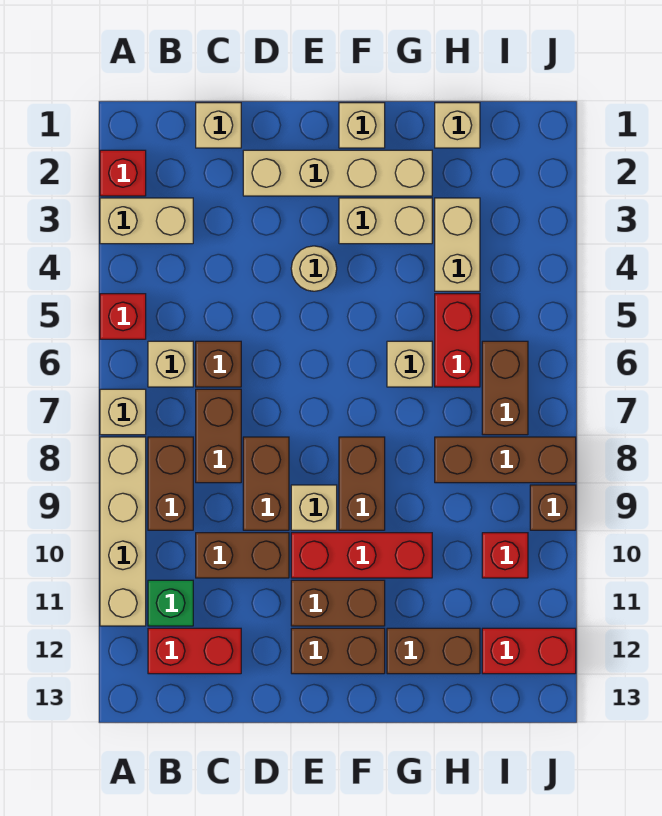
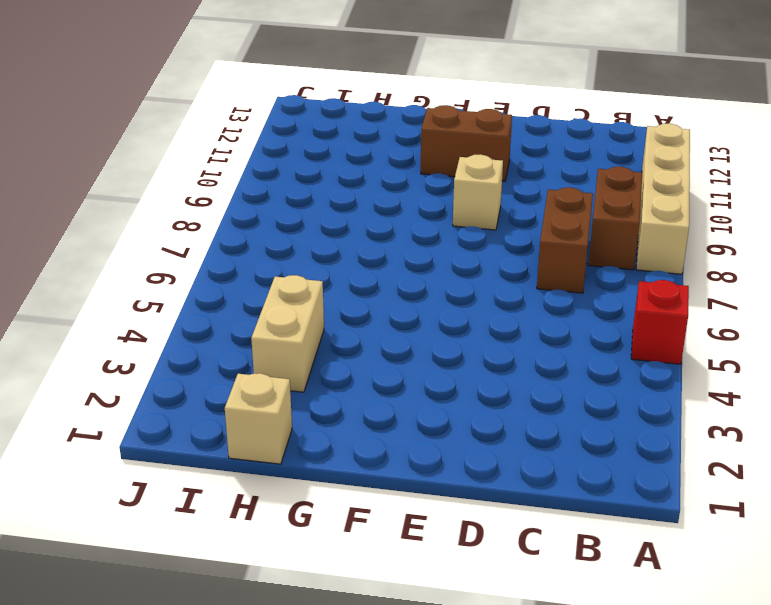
none -> red 1x1 brick [100,150,146,196]
none -> tan 1x2 brick [100,198,193,244]
none -> tan 1x1 brick [100,389,146,435]
none -> tan 1x1 brick [148,341,193,387]

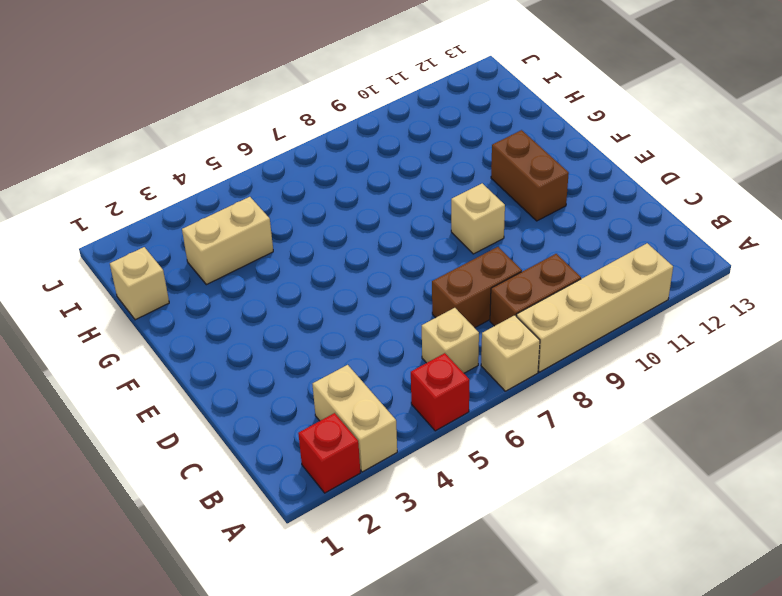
none -> green 1x1 brick [148,580,193,626]
none -> red 1x2 brick [148,628,241,674]
none -> tan 1x1 brick [196,103,241,148]
none -> brown 1x1 brick [196,341,241,387]

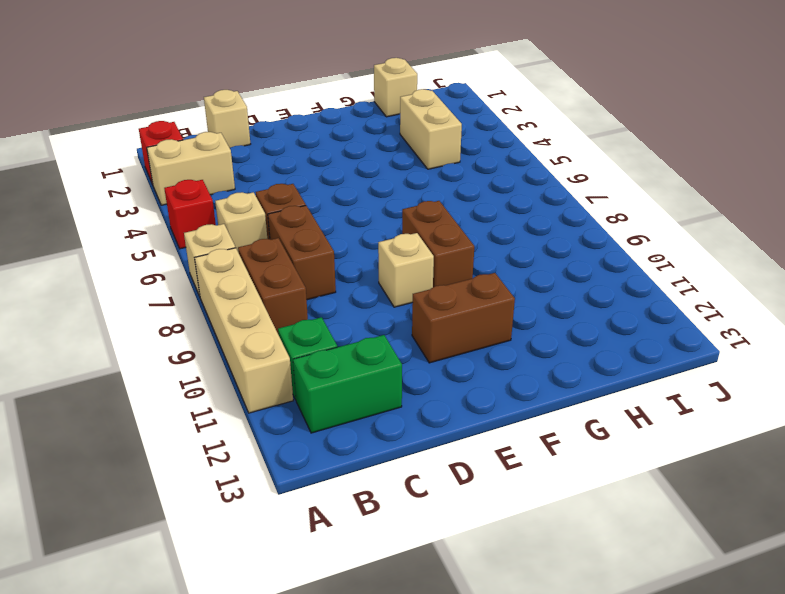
green 1x2 brick [293,335,402,433] -> red 1x2 brick [148,628,241,674]
none -> brown 1x2 brick [196,533,289,578]
none -> tan 1x4 brick [243,150,432,196]
none -> brown 1x2 brick [243,437,289,530]
none -> tan 1x1 round brick [291,246,337,291]

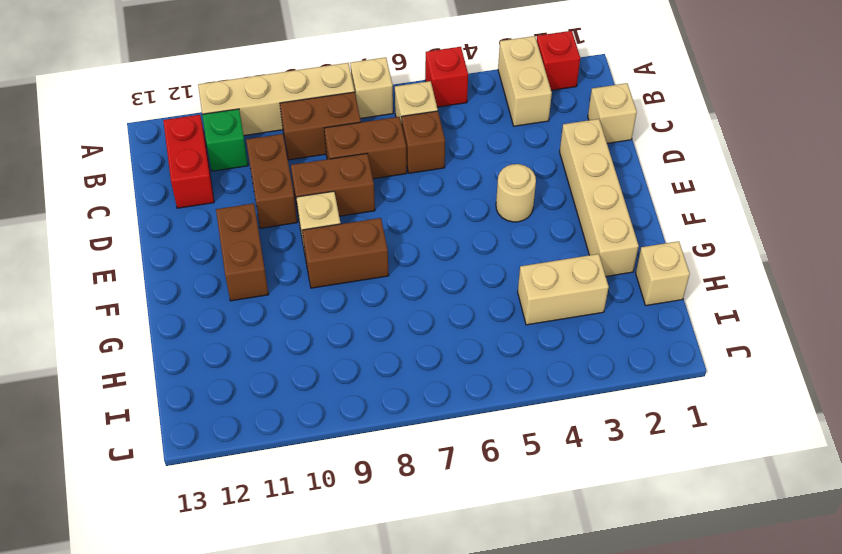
none -> red 1x3 brick [291,533,432,578]
none -> brown 1x2 brick [291,628,385,674]
none -> tan 1x1 brick [339,103,385,148]
none -> tan 1x2 brick [339,198,432,244]

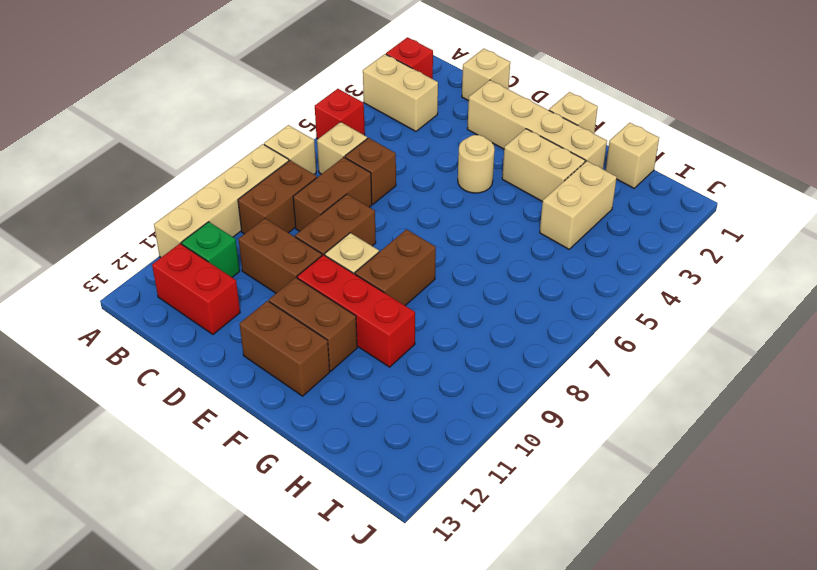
none -> tan 1x1 brick [387,341,432,387]
none -> brown 1x2 brick [387,628,480,674]
none -> red 1x2 brick [435,294,480,387]
none -> brown 1x3 brick [435,437,576,483]

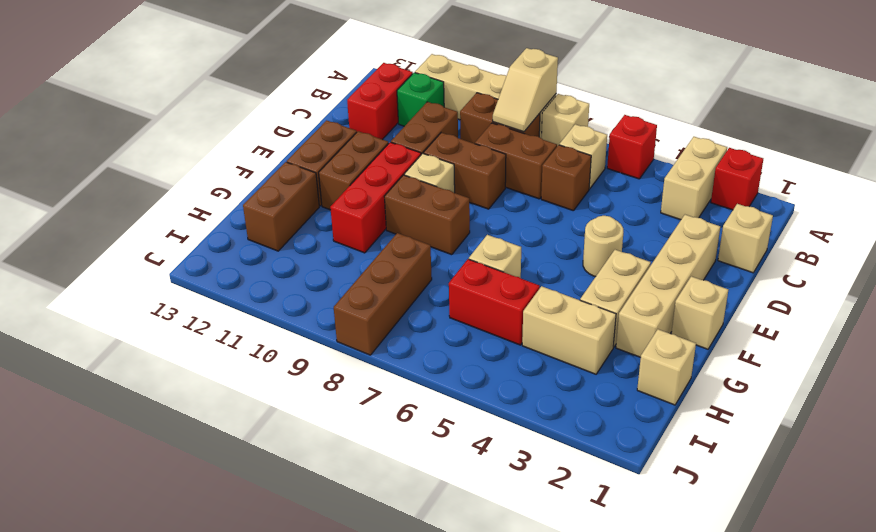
tan 1x2 slope [493,48,558,132] -> none
none -> brown 1x2 brick [482,341,528,435]
none -> red 1x1 brick [482,533,528,578]
none -> red 1x2 brick [482,628,576,674]
none -> brown 1x1 brick [530,485,576,530]

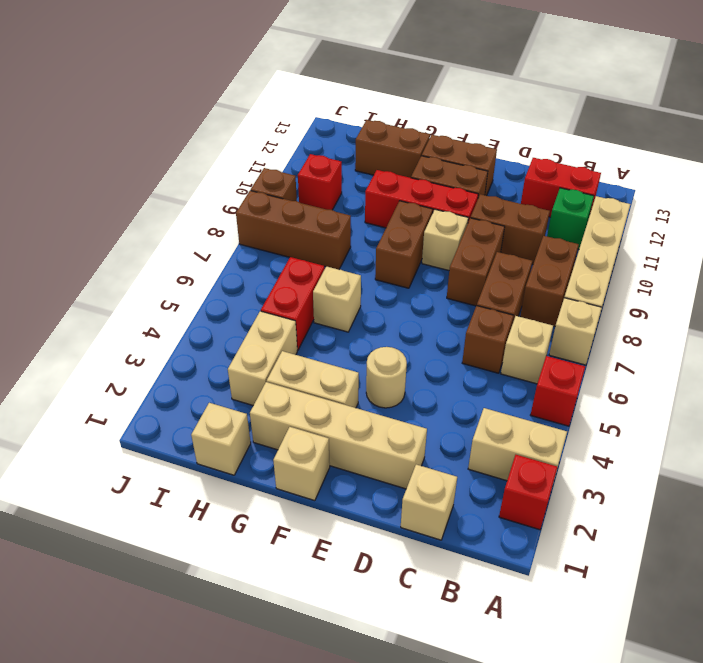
none -> brown 1x2 brick [482,341,528,435]
none -> red 1x2 brick [482,628,576,674]

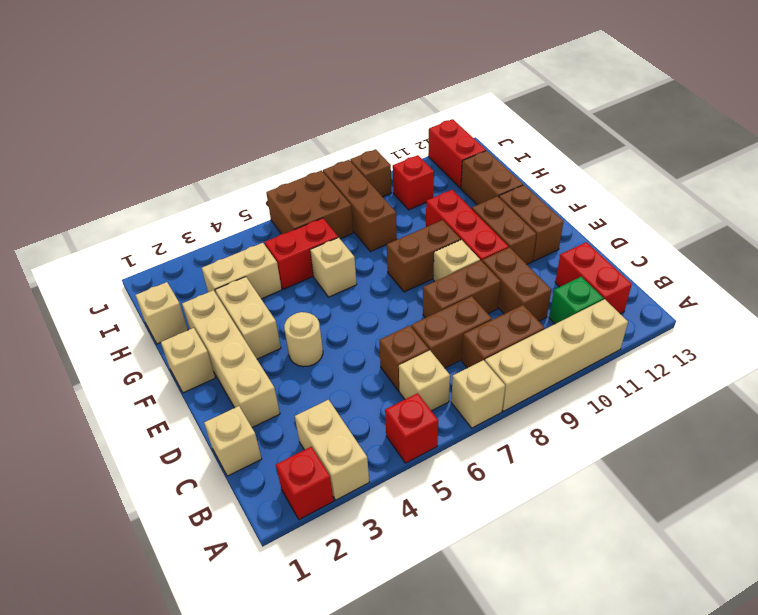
brown 2x2 brick [266,171,353,239] -> brown 1x2 brick [482,341,528,435]

